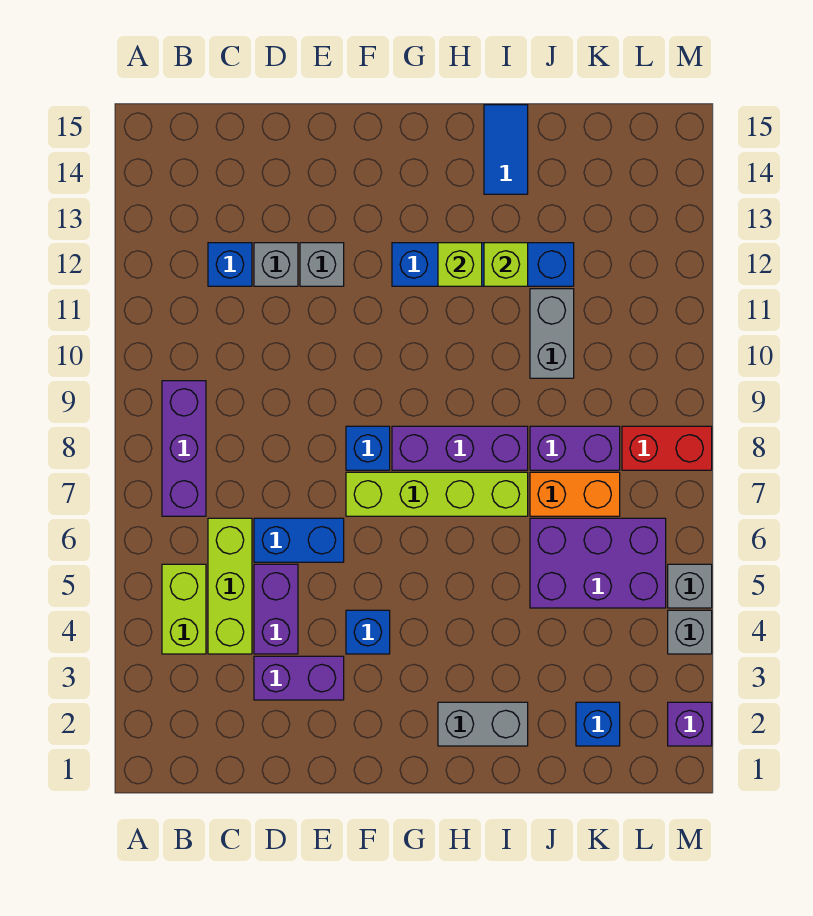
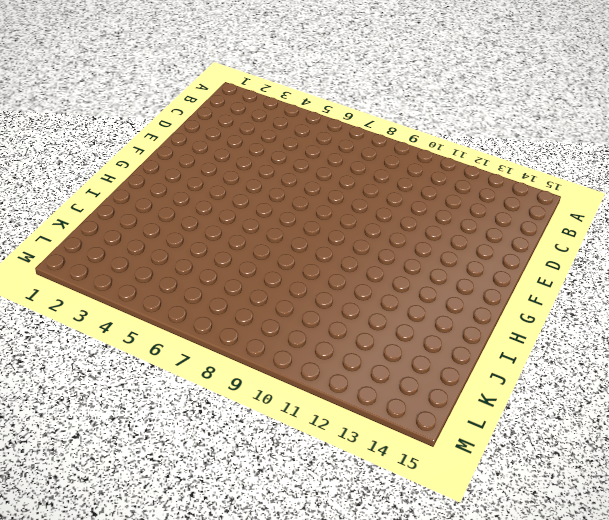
none -> lime 1x2 brick [162,564,206,654]
none -> purple 1x3 brick [162,381,206,516]
none -> lime 1x3 brick [208,518,252,654]

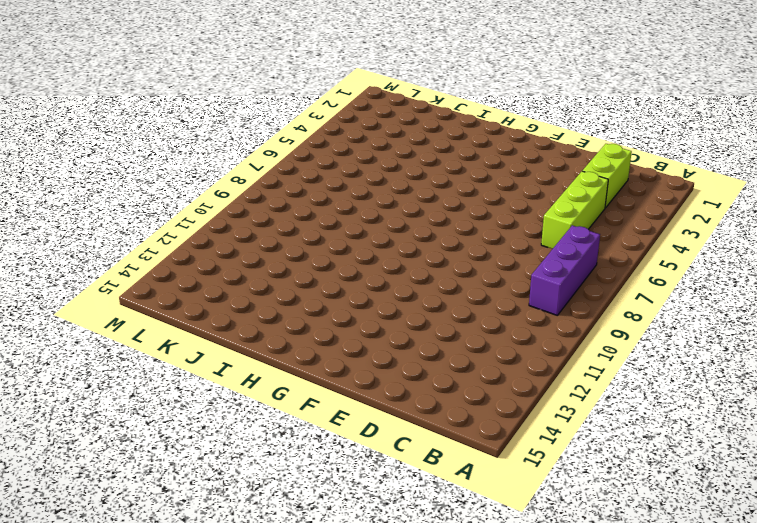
lime 1x2 brick [583,144,632,208] -> lime 1x2 brick moved to [162,564,206,654]
none -> blue 1x1 brick [208,243,252,286]
none -> purple 1x2 brick [254,656,344,700]
none -> purple 1x2 brick [254,564,298,654]

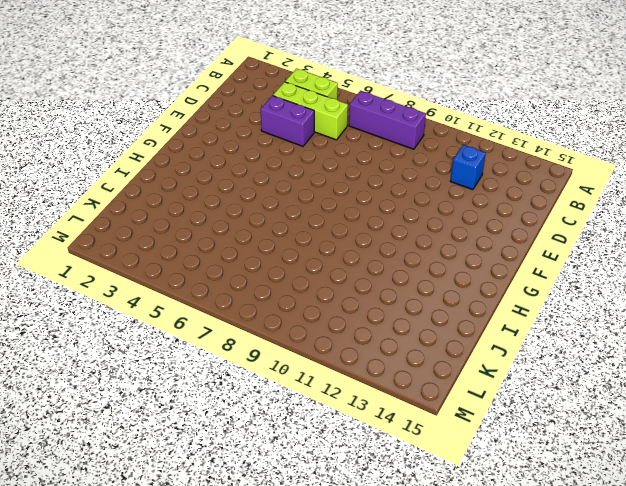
none -> purple 1x2 brick [254,656,344,700]
none -> blue 1x2 brick [254,518,344,562]
none -> grey 1x1 brick [254,243,298,286]

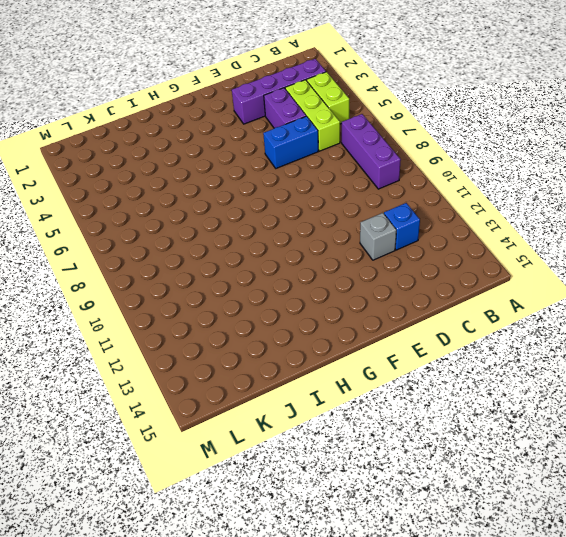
purple 1x4 brick [232,59,326,124] -> purple 1x2 brick [254,656,344,700]
none -> grey 1x1 brick [300,243,344,286]
none -> blue 1x1 brick [346,610,390,654]
none -> lime 1x4 brick [346,472,528,516]

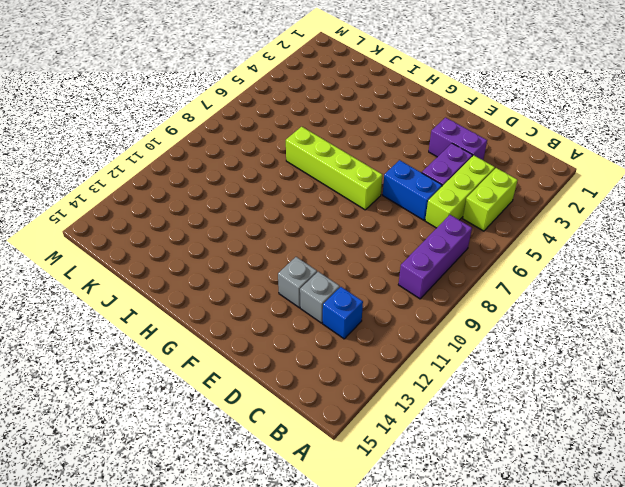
none -> blue 1x1 brick [346,610,390,654]
none -> blue 1x1 brick [346,426,390,470]
none -> purple 1x3 brick [392,426,528,470]

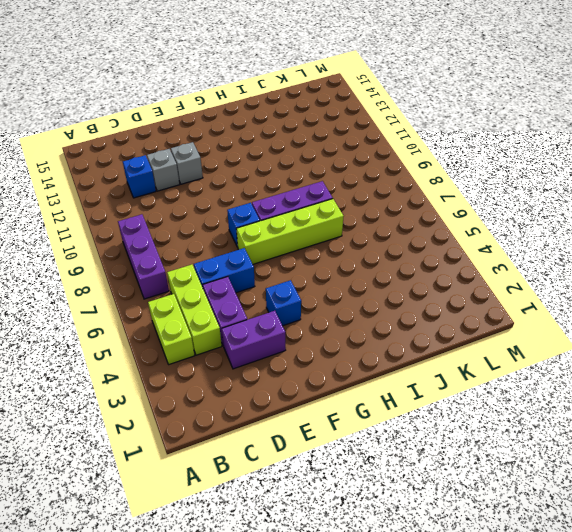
none -> blue 1x4 brick [392,243,574,286]
none -> grey 1x2 brick [438,702,528,746]
none -> blue 1x2 tile [484,105,528,194]

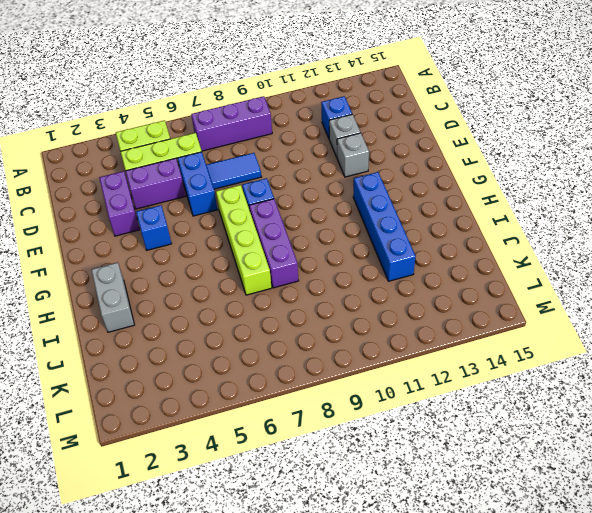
blue 1x2 tile [206,153,261,189] -> blue 1x2 tile moved to [484,105,528,194]
none -> purple 2x3 brick [530,518,666,608]
none -> orange 1x2 brick [530,472,620,516]
none -> purple 1x2 brick [530,426,620,470]

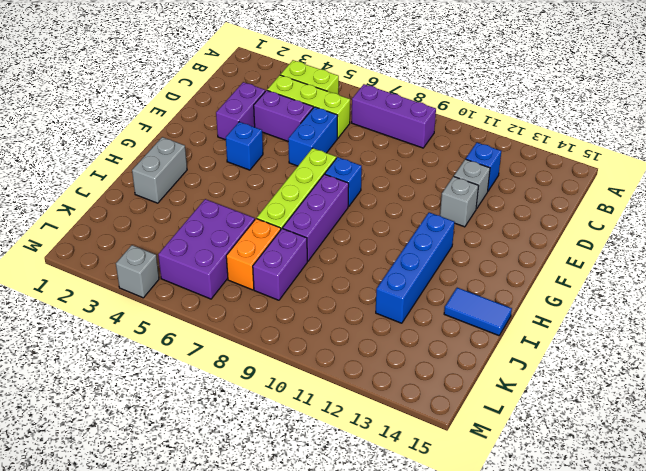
none -> grey 1x2 brick [530,289,574,378]
none -> blue 1x1 brick [576,702,620,746]
none -> red 1x2 brick [622,426,712,470]

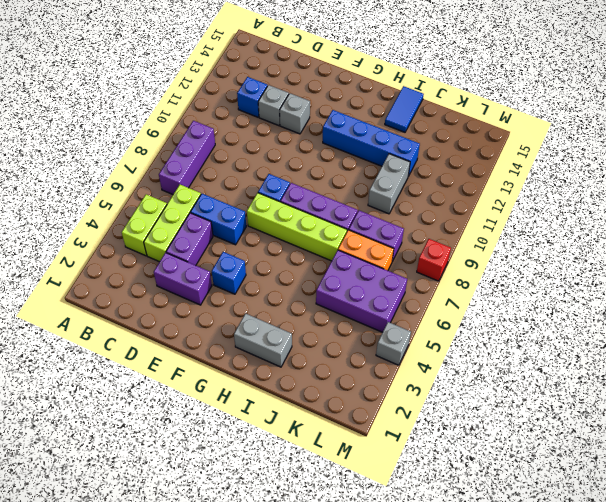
red 1x1 brick [417,239,451,281] -> red 1x2 brick [622,426,712,470]
none -> blue 1x1 brick [576,702,620,746]
none -> purple 1x1 brick [668,702,712,746]
none -> grey 1x1 brick [668,564,712,608]

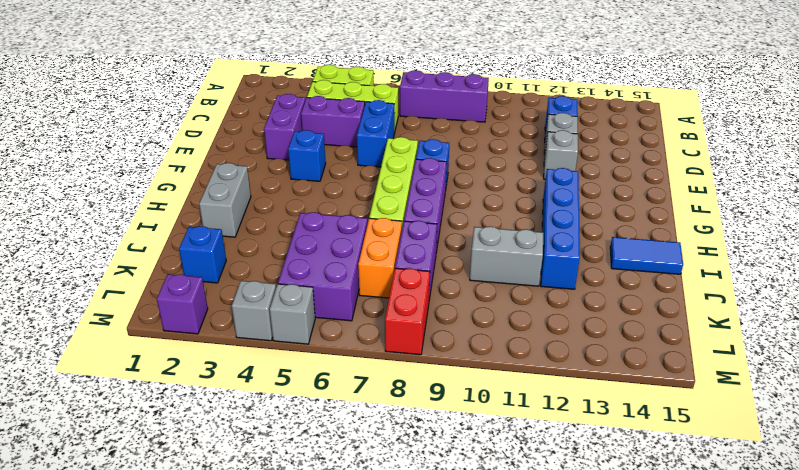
none -> lime 1x1 brick [438,243,482,286]
none -> lime 1x1 brick [484,243,528,286]

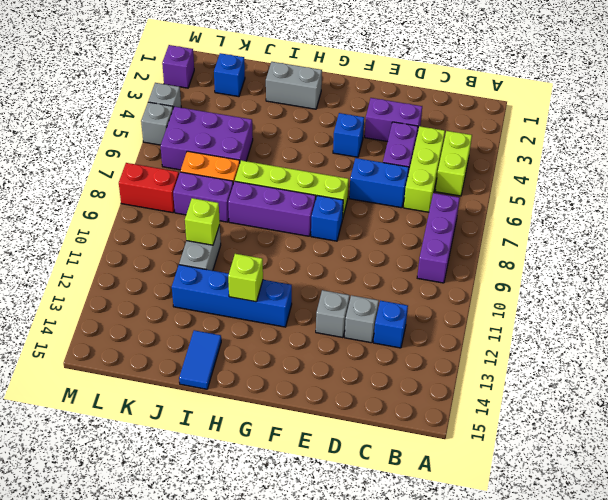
lime 1x1 brick [185,198,220,245] -> lime 1x1 brick moved to [484,243,528,286]

